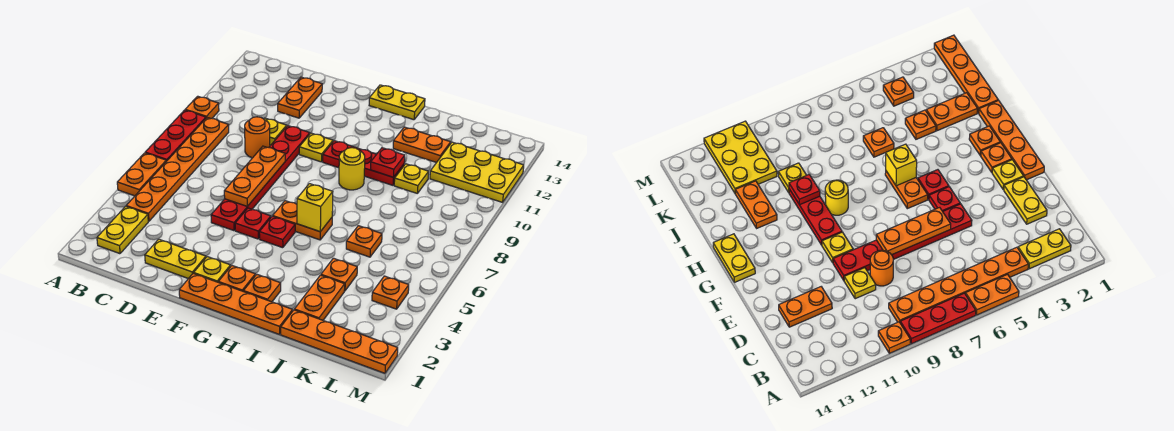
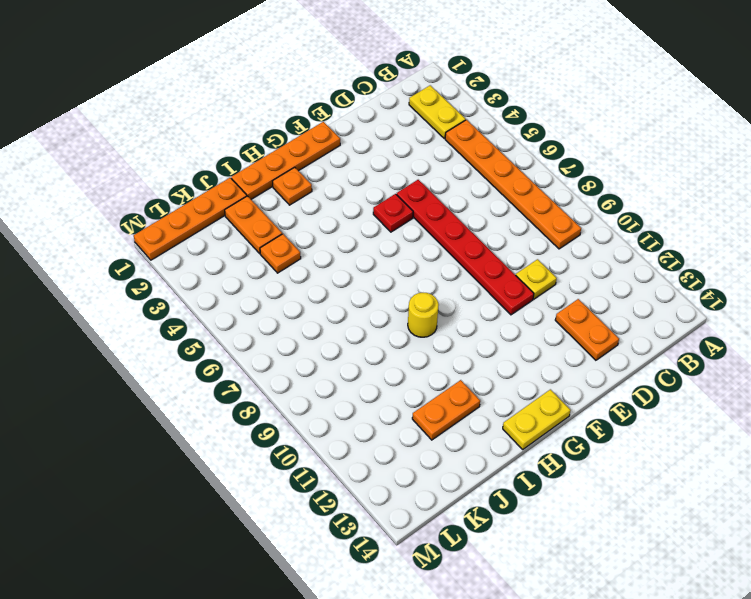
none -> orange 1x2 plate [117,153,166,196]
none -> red 1x3 plate [145,110,206,161]
none -> orange 1x1 plate [185,96,219,119]
none -> yellow 1x2 plate [145,239,206,279]

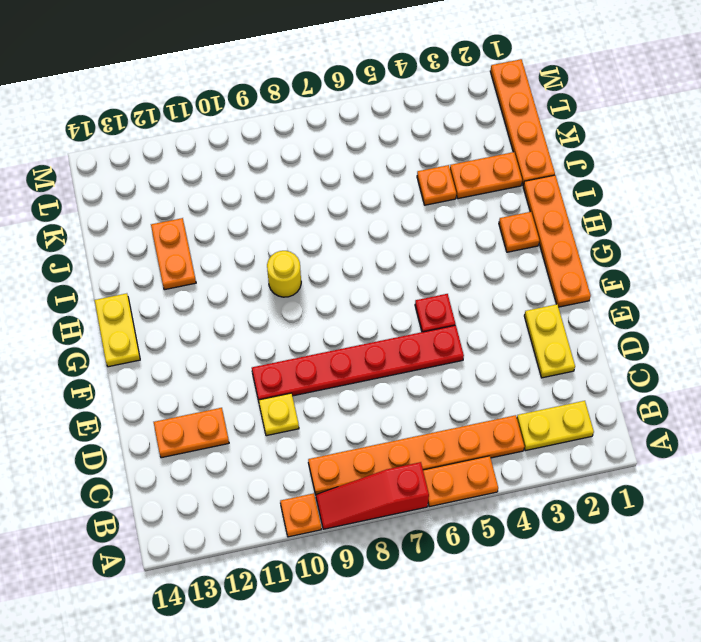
red 1x3 slope [316,462,429,529] -> red 1x3 plate [145,110,206,161]
none -> orange 1x1 round brick [245,117,270,158]
none -> yellow 1x1 plate [194,257,231,282]
none -> yellow 1x1 plate [299,133,333,162]
none -> orange 1x1 plate [218,266,255,292]

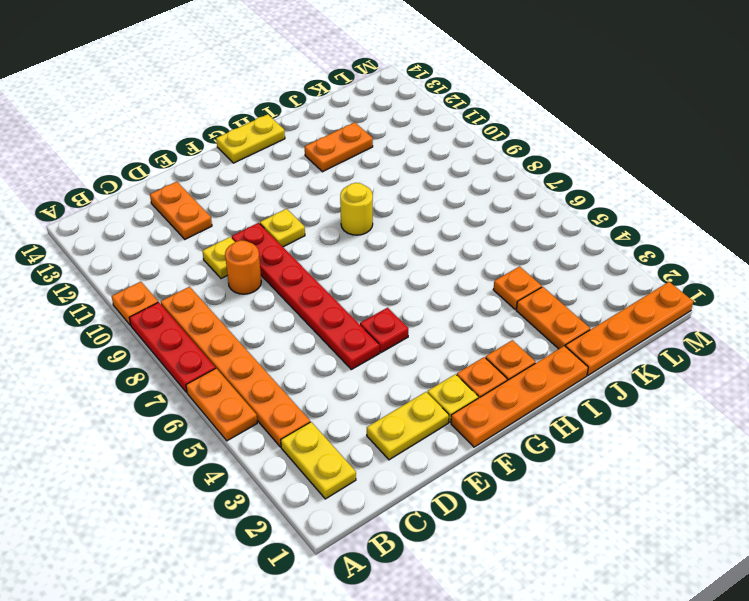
none -> red 1x1 plate [259,216,295,248]
none -> orange 1x2 plate [273,201,332,240]
none -> red 1x3 plate [323,141,404,185]
none -> orange 1x1 plate [346,226,382,257]

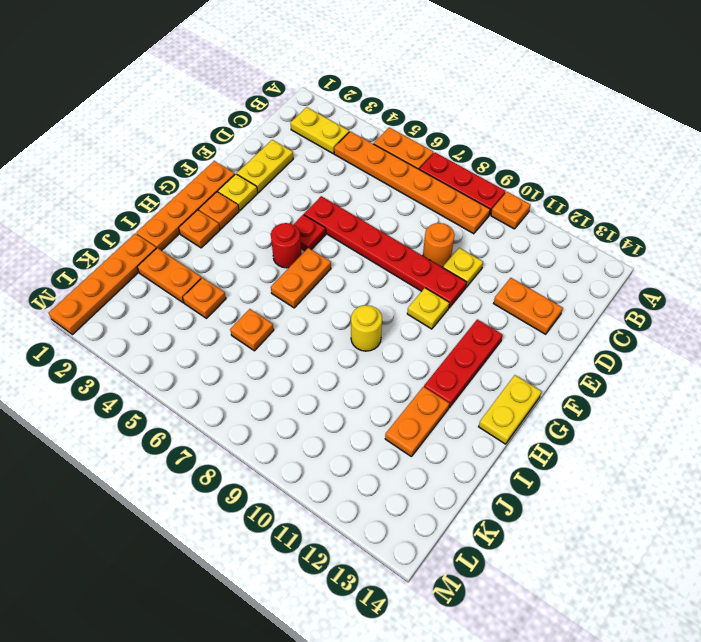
red 1x3 plate [424,319,503,408] -> red 1x3 plate moved to [323,141,404,185]
red 1x1 round brick [271,223,302,268] -> red 1x1 plate [259,216,295,248]
none -> yellow 1x1 plate [394,164,429,193]
none -> yellow 2x3 plate [430,142,524,202]
none -> orange 1x1 plate [372,276,409,309]
none -> orange 1x3 plate [224,146,285,206]

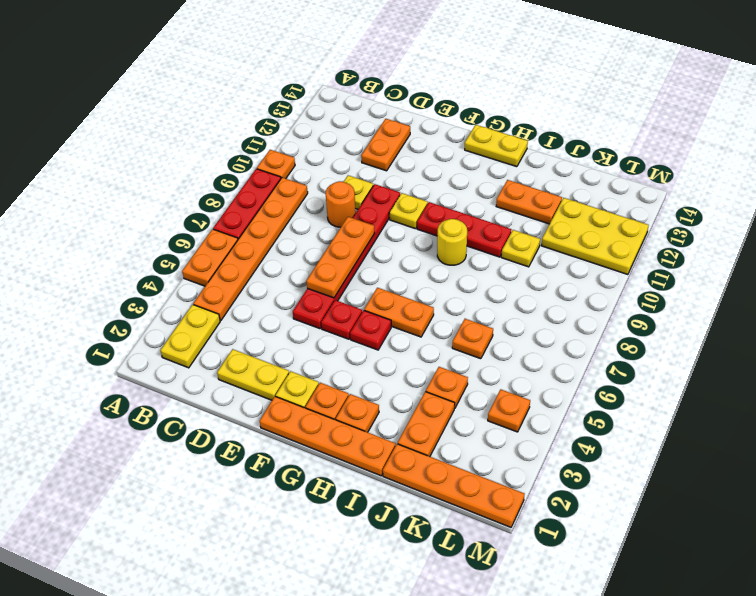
none -> yellow 1x1 brick [297,184,333,232]
none -> red 1x1 plate [370,148,405,177]

